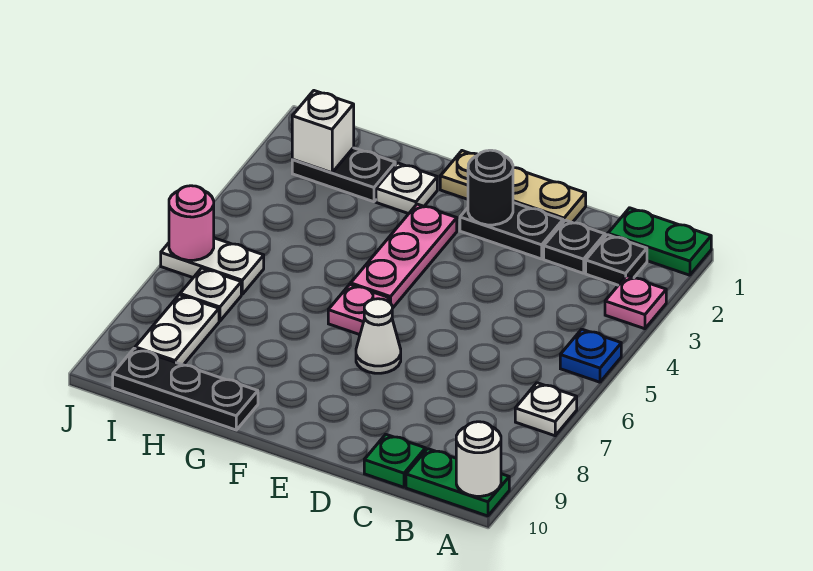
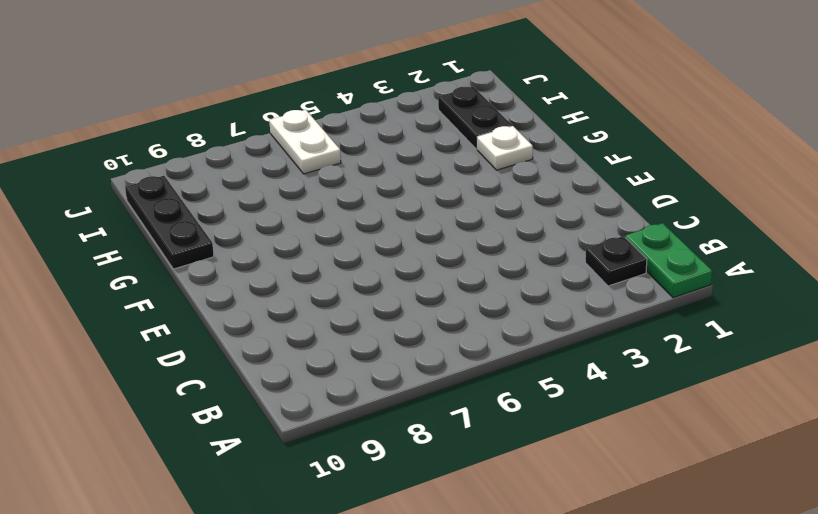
none -> pink 1x1 plate [605,276,666,329]
none -> blue 1x1 plate [560,329,621,382]
none -> white 1x1 plate [515,383,577,436]

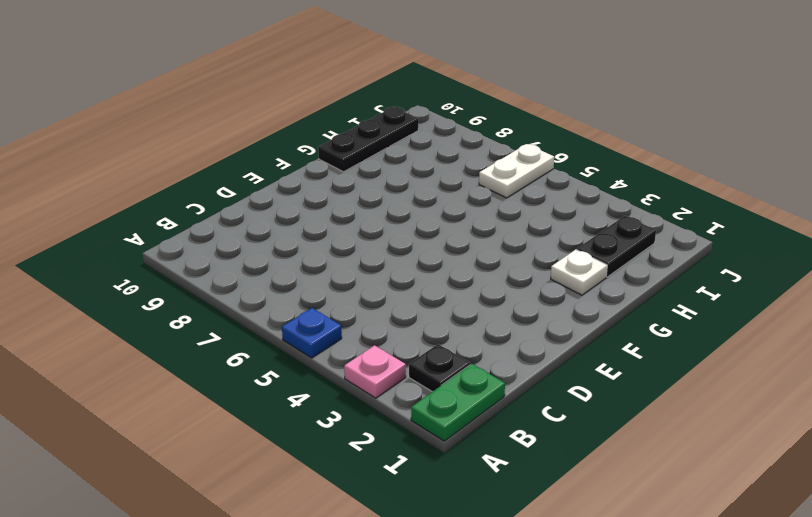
none -> white 1x1 plate [515,383,577,436]
none -> green 1x2 plate [406,449,509,516]
none -> black 1x1 plate [544,220,605,273]

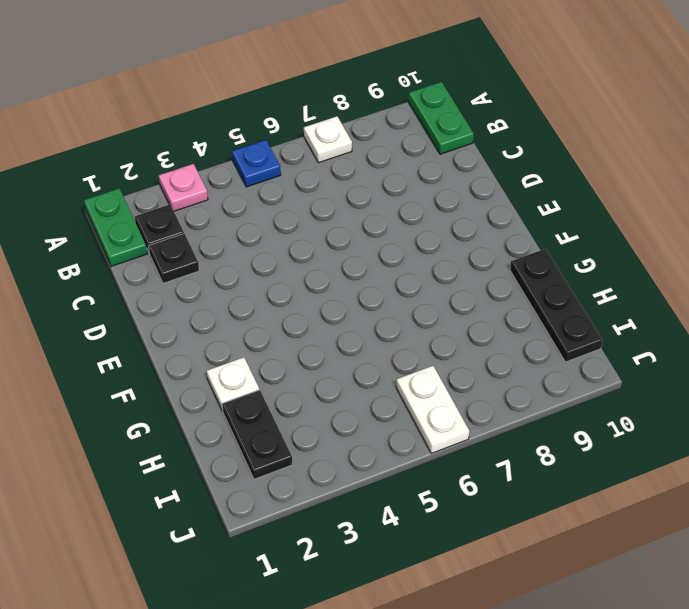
none -> green 1x1 plate [364,434,425,487]
none -> tan 1x3 plate [440,151,586,222]
none -> black 1x2 plate [460,203,563,259]

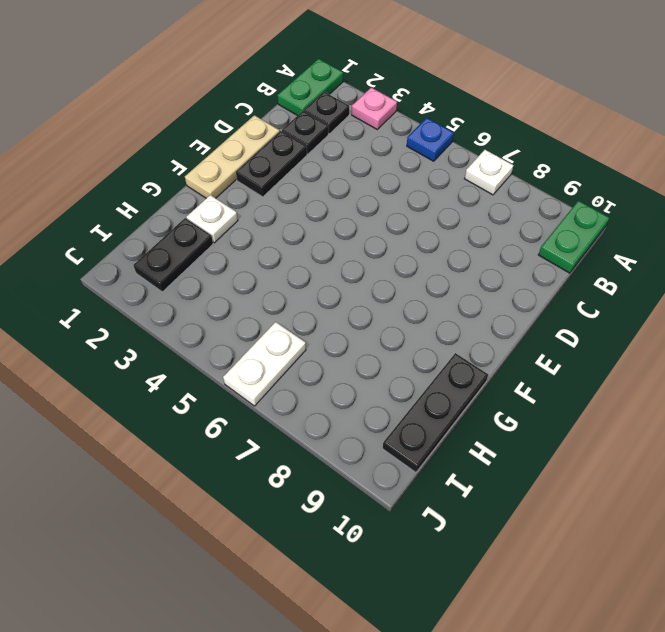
none -> green 1x1 plate [364,434,425,487]
none -> white 1x1 cone [356,299,401,373]
none -> pink 1x3 plate [351,204,457,308]

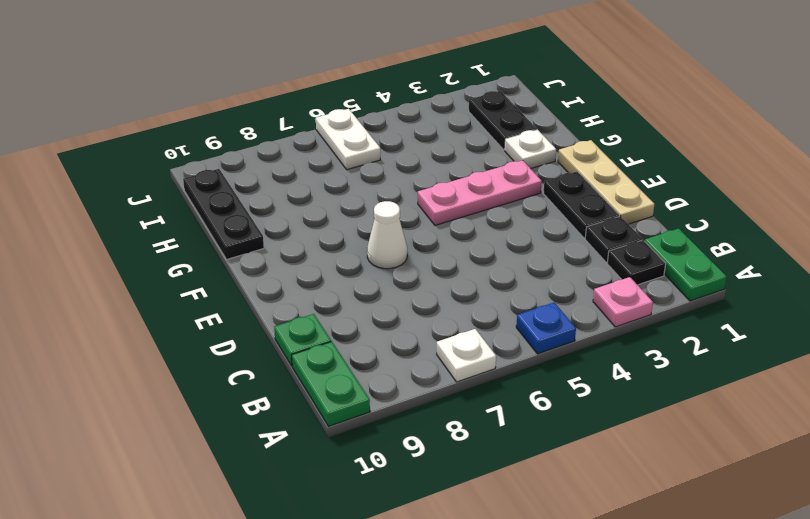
none -> pink 1x1 plate [328,284,390,335]
none -> white 1x1 plate [180,268,241,321]
none -> white 1x2 plate [135,295,219,365]

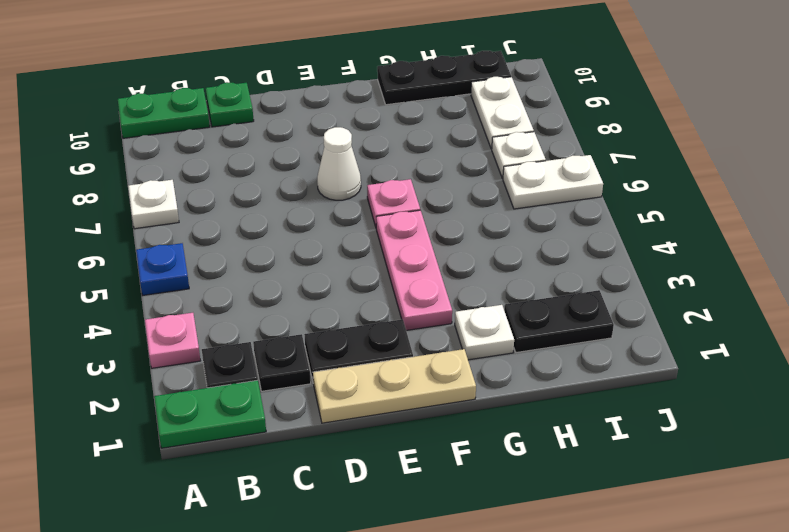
none -> white 1x1 round brick [456,422,501,496]
none -> black 1x1 round brick [468,150,513,225]
none -> white 1x1 brick [292,91,354,173]

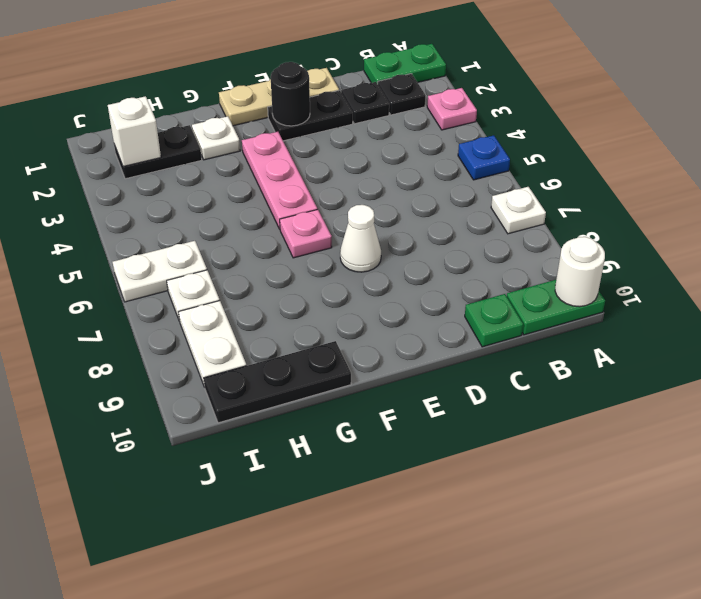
none -> pink 1x1 round brick [169,186,214,260]

